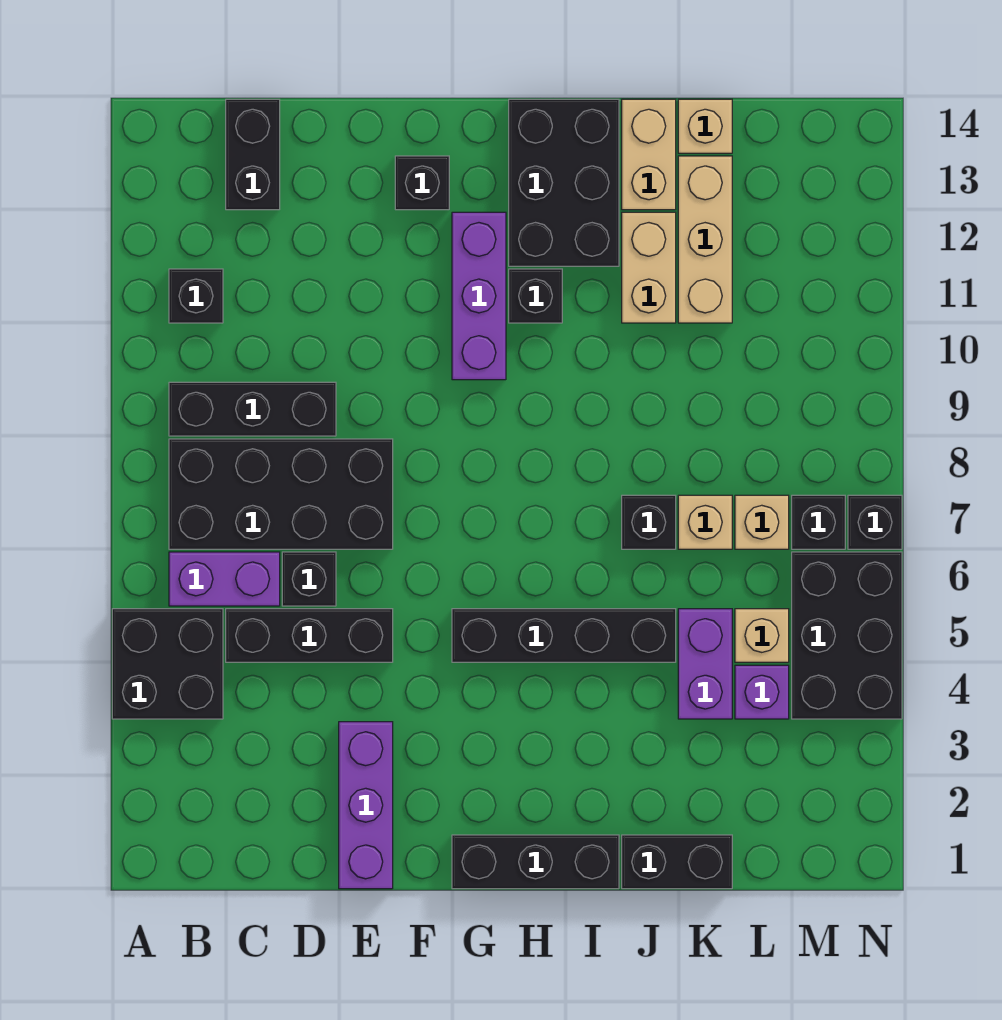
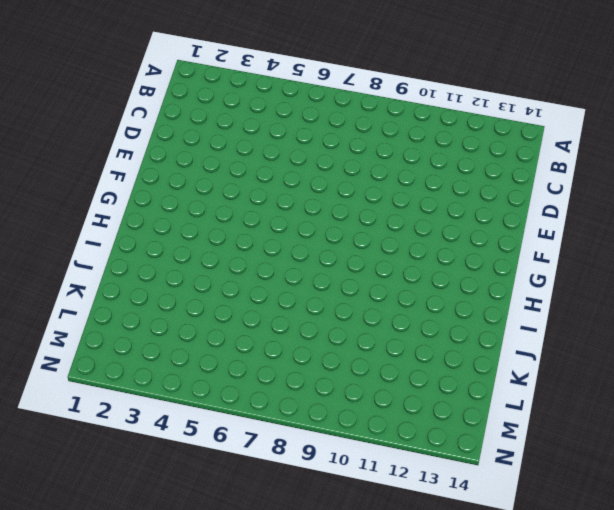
none -> black 2x2 brick [112,609,223,719]
none -> purple 1x2 brick [169,552,280,606]
none -> black 2x4 brick [169,439,393,549]

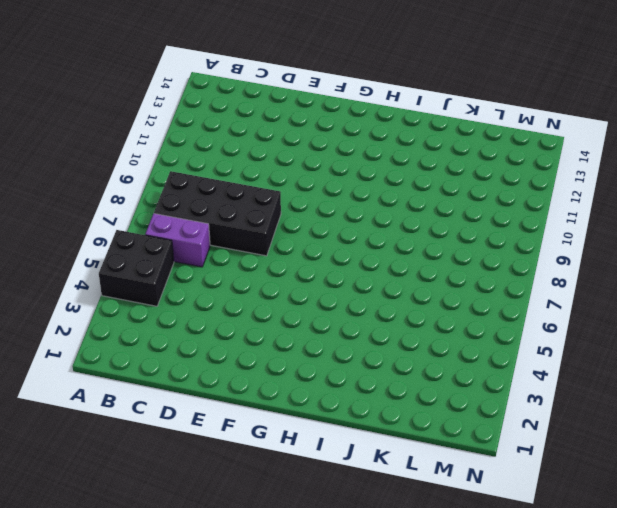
none -> black 1x3 brick [169,382,336,436]
none -> black 1x1 brick [169,269,223,323]
none -> black 1x3 brick [226,609,393,662]

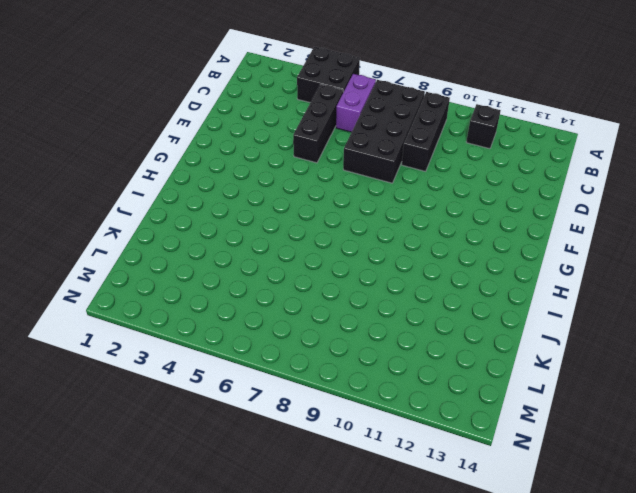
none -> black 1x2 brick [226,99,280,210]
none -> black 1x1 brick [282,552,336,606]
none -> purple 1x3 brick [339,722,393,889]

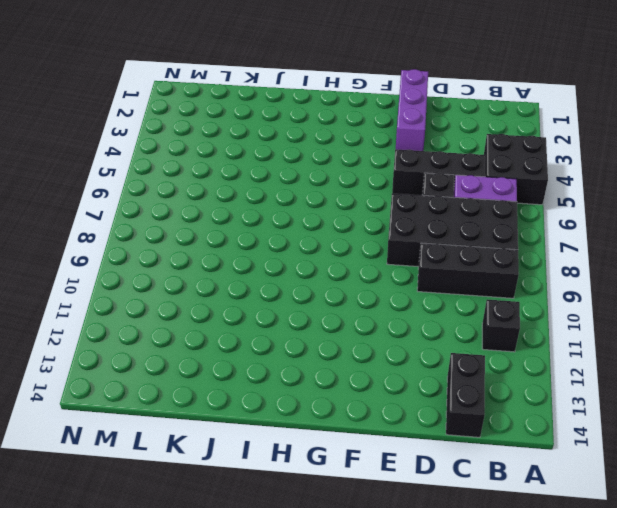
none -> black 1x1 brick [395,156,449,210]
none -> black 1x3 brick [452,835,619,889]
none -> black 1x4 brick [452,609,676,662]

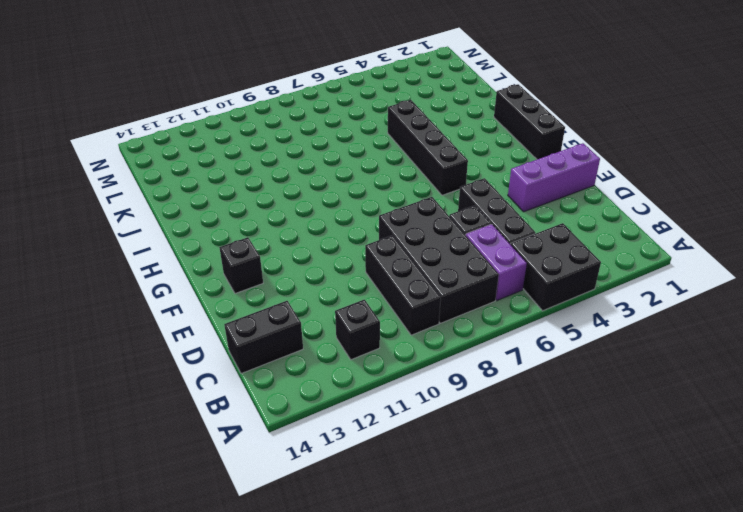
none -> purple 1x3 brick [452,212,506,380]
none -> black 1x1 brick [509,269,562,323]
none -> black 2x3 brick [509,99,619,266]

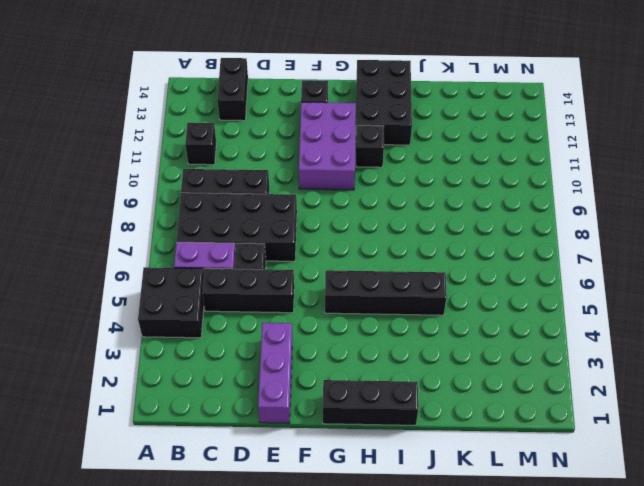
purple 2x3 brick [299,102,356,190] -> purple 1x3 brick [452,212,506,380]
none -> black 1x2 brick [622,835,732,889]
none -> black 1x1 brick [622,495,676,549]
none -> tan 1x2 brick [622,212,676,323]

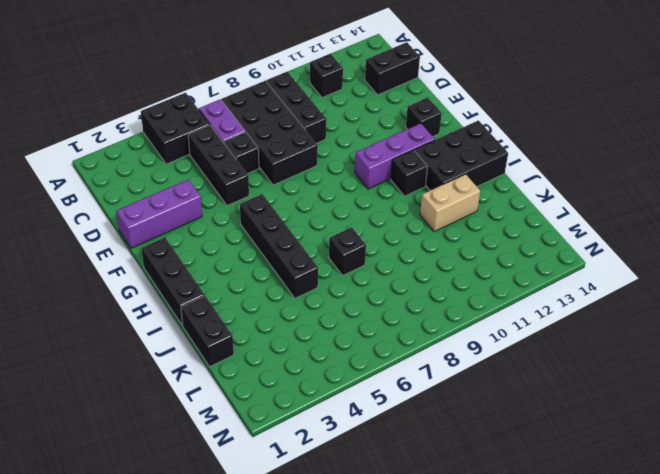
none -> tan 1x2 brick [622,99,676,210]
none -> purple 1x2 brick [678,609,732,719]
none -> tan 1x1 brick [678,495,732,549]

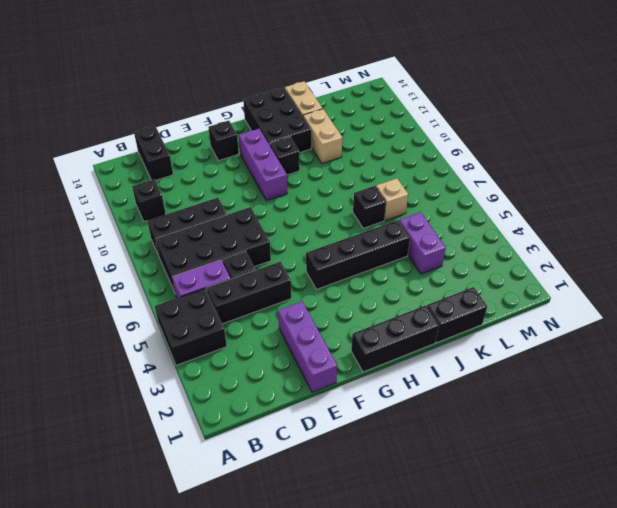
none -> tan 1x3 brick [678,156,732,323]
none -> tan 1x1 brick [678,99,732,153]
none -> purple 1x1 brick [735,665,789,719]

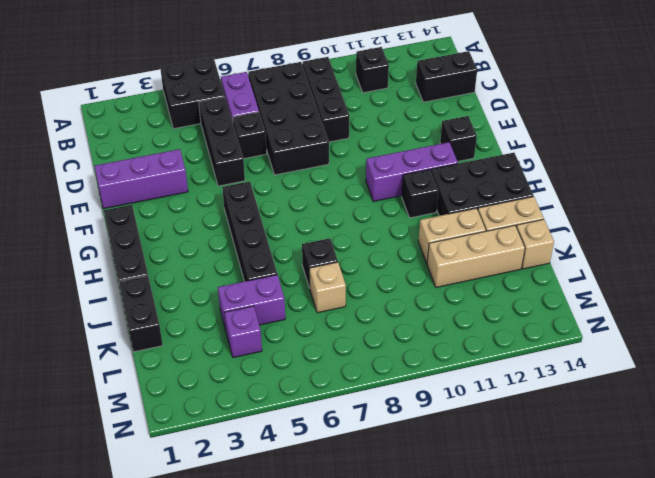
none -> tan 1x1 brick [735,609,789,662]
none -> tan 1x1 brick [735,495,789,549]
none -> black 2x3 brick [792,552,902,719]

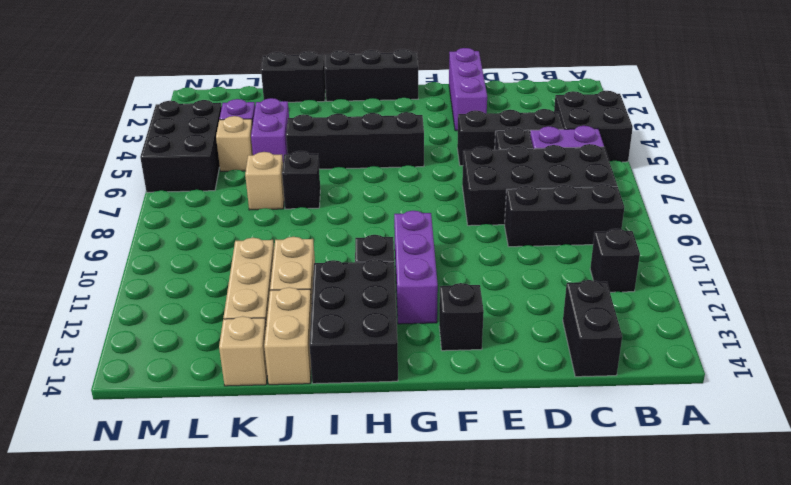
none -> tan 1x1 brick [735,495,789,549]
none -> black 1x1 brick [792,495,845,549]
none -> black 1x1 brick [848,495,902,549]

